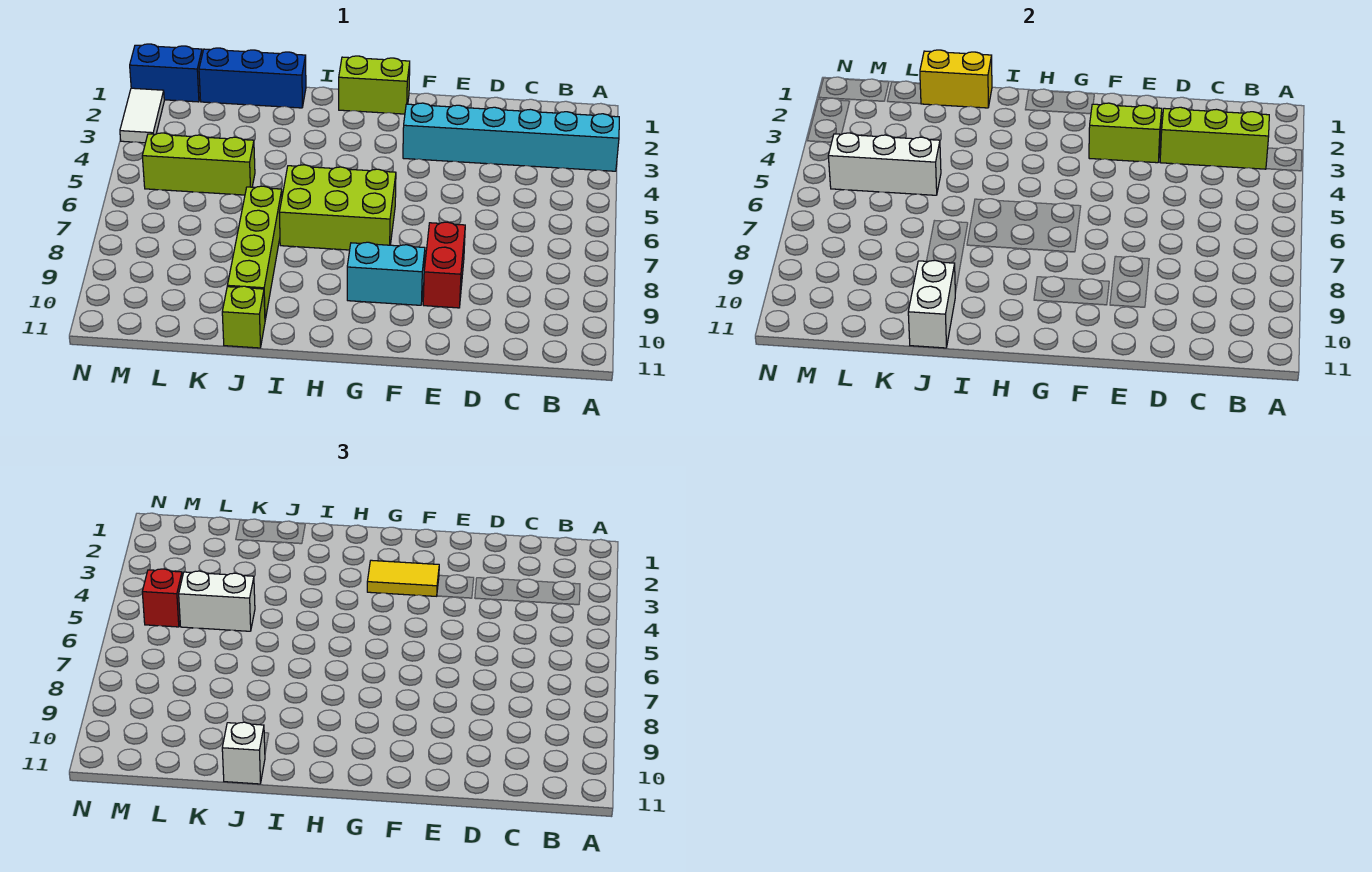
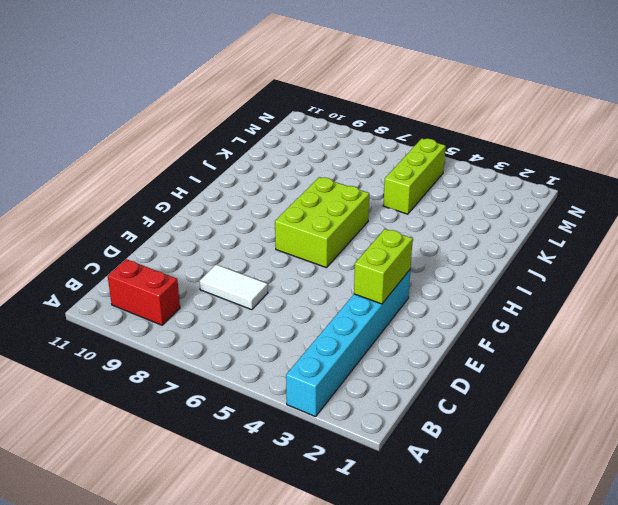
red 1x2 brick [108,259,180,325] -> red 1x2 brick moved to [423,222,465,308]
white 1x2 tile [200,264,268,310] -> white 1x2 tile moved to [120,88,164,143]
none -> cyan 1x2 brick [347,242,425,305]
none -> lime 1x2 brick [339,56,410,114]
none -> blue 1x3 brick [199,48,306,108]

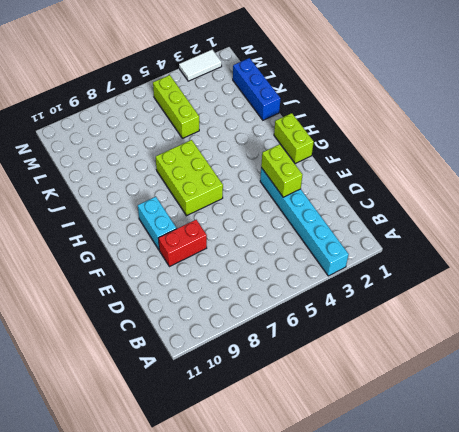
none -> lime 1x4 brick [227,186,282,320]
none -> lime 1x1 brick [222,286,265,348]
none -> blue 1x2 brick [130,44,202,102]

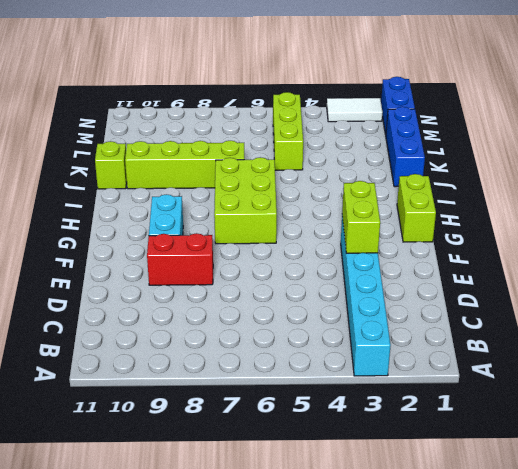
none -> lime 1x3 brick [1160,107,1269,169]
none -> yellow 1x2 brick [920,50,992,108]
none -> white 1x2 brick [908,260,955,348]

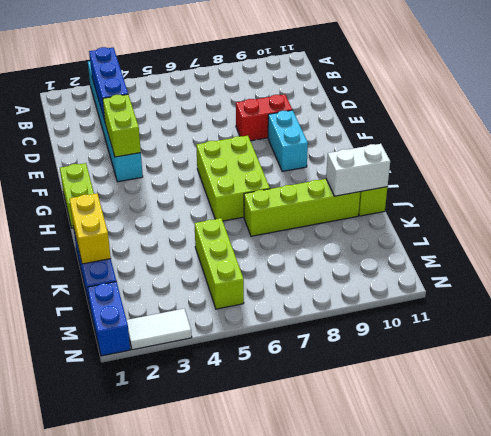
blue 1x3 brick [89,47,128,121] -> lime 1x3 brick [1160,107,1269,169]
none -> white 1x3 brick [828,133,941,195]
none -> yellow 1x2 tile [367,560,439,596]
none -> white 1x1 brick [222,722,265,784]

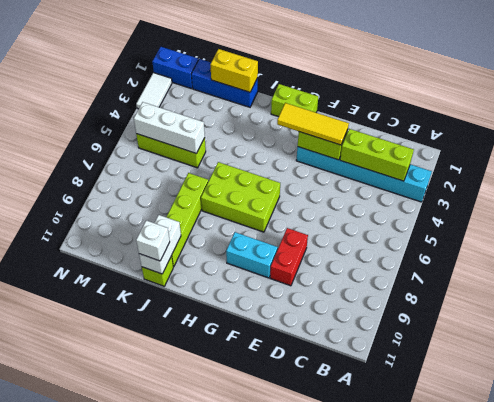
yellow 1x3 tile [277,103,349,145] -> yellow 1x2 tile [367,560,439,596]
none -> white 1x2 brick [179,571,255,631]
none -> red 1x1 brick [142,569,182,627]

